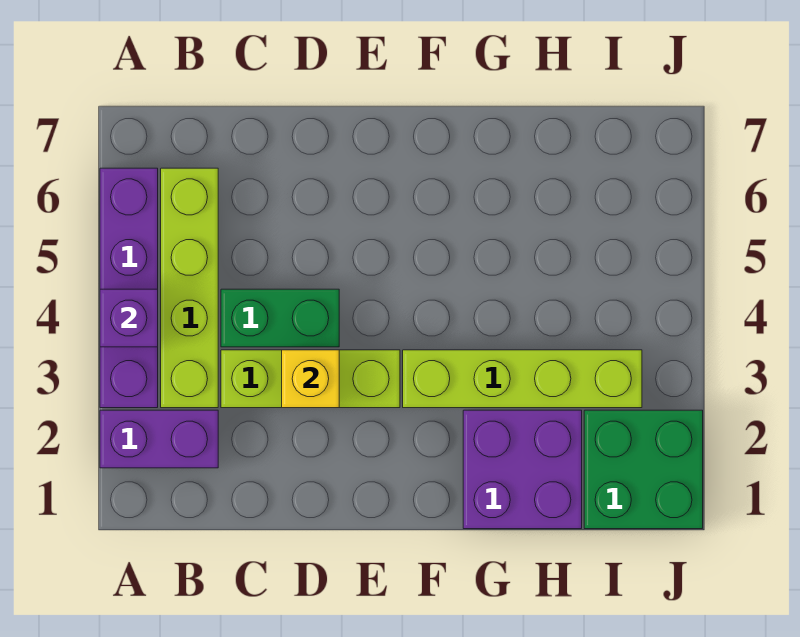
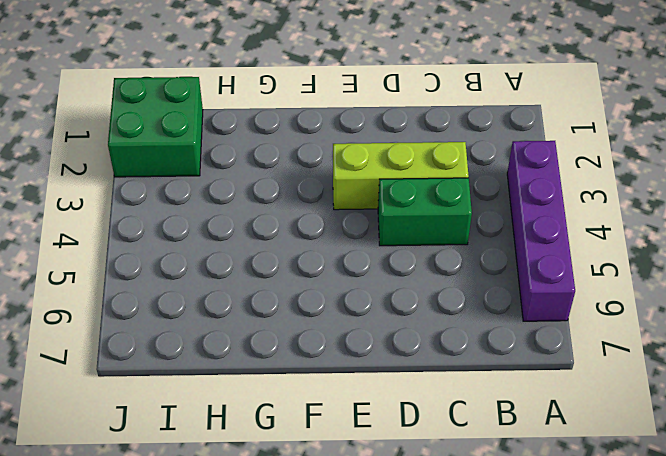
none -> purple 1x2 brick [100,410,218,468]
none -> lime 1x4 brick [161,168,218,408]

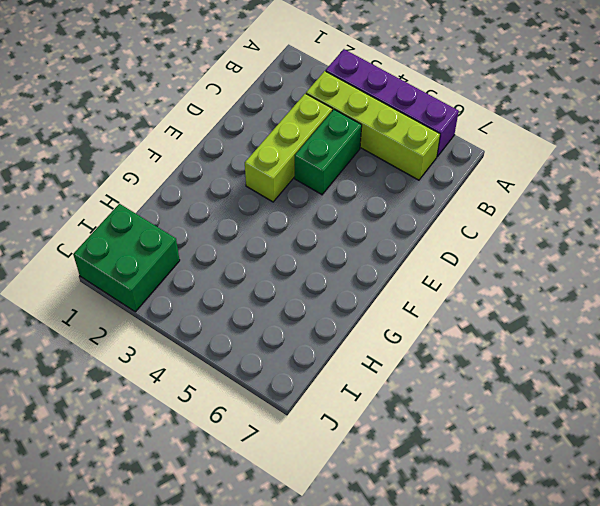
none -> purple 1x2 brick [100,410,218,468]
none -> lime 1x4 brick [403,350,642,408]

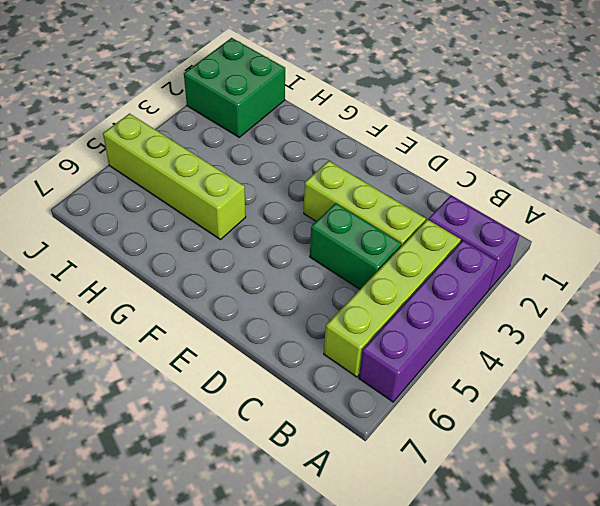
lime 1x4 brick [103,114,246,240] -> lime 1x4 brick moved to [403,350,642,408]
none -> purple 2x2 brick [463,410,582,529]
none -> purple 1x1 brick [100,289,158,347]

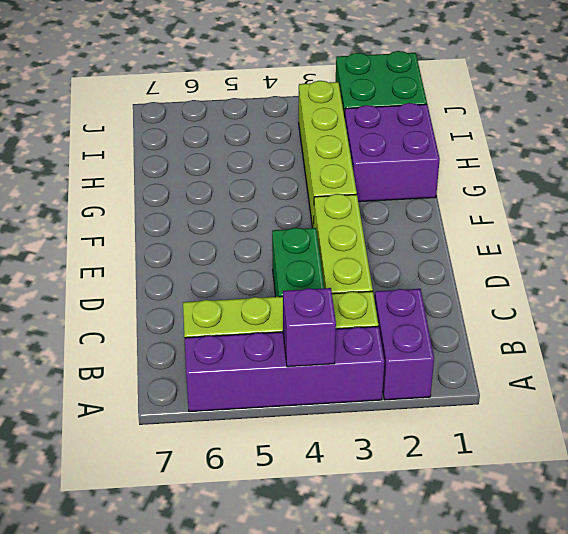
none -> yellow 1x1 brick [282,350,339,408]

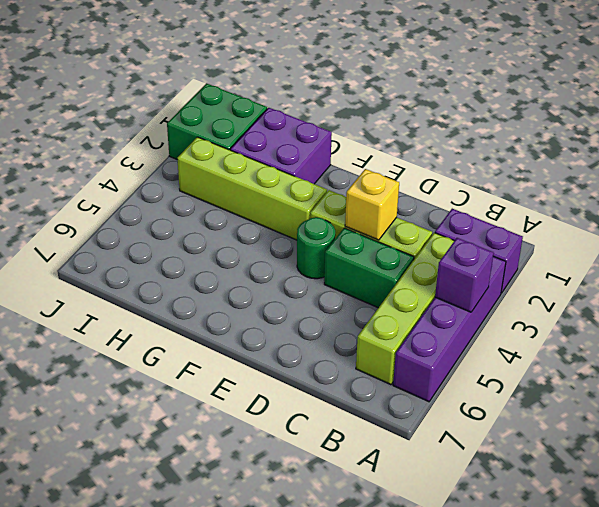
green 1x1 round brick [297,217,335,279] -> none

